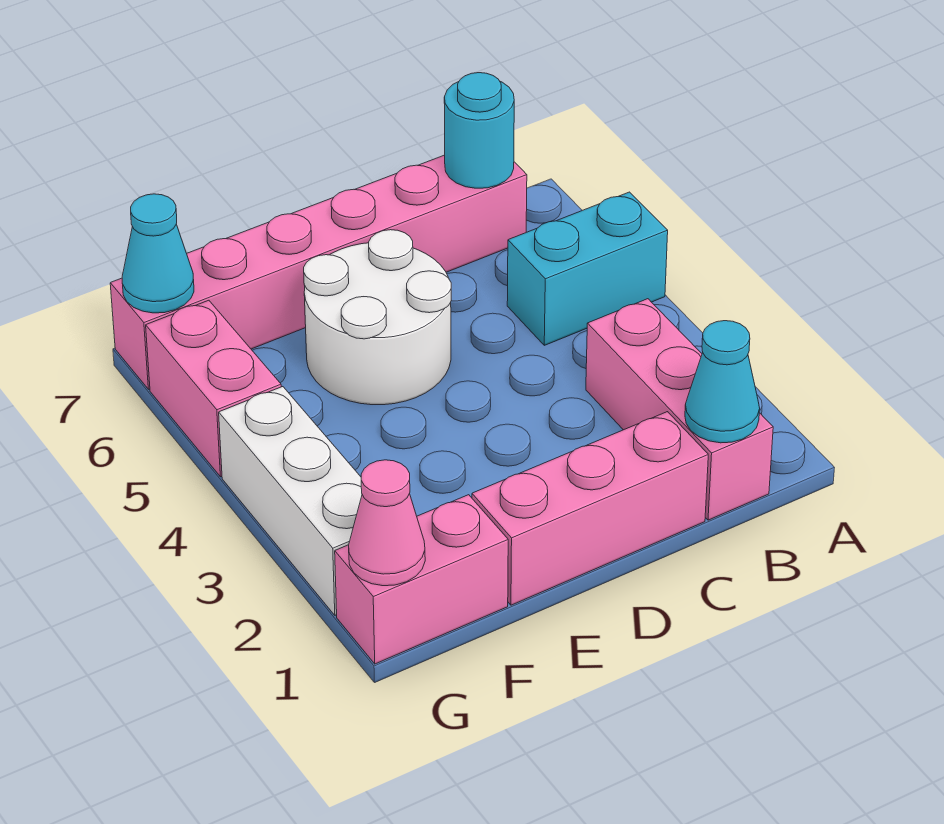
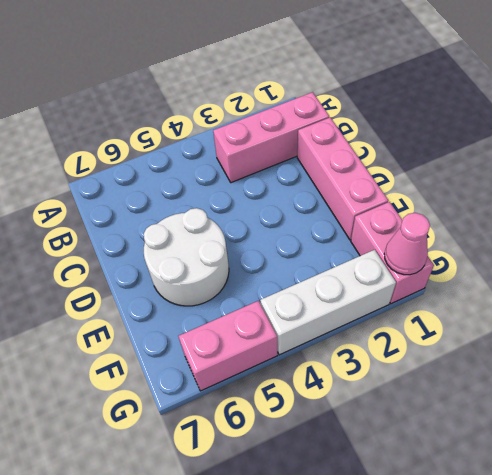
none -> cyan 1x2 brick [507,192,668,345]
none -> pink 1x6 brick [110,155,527,389]
none -> cyan 1x1 cone [685,321,760,443]

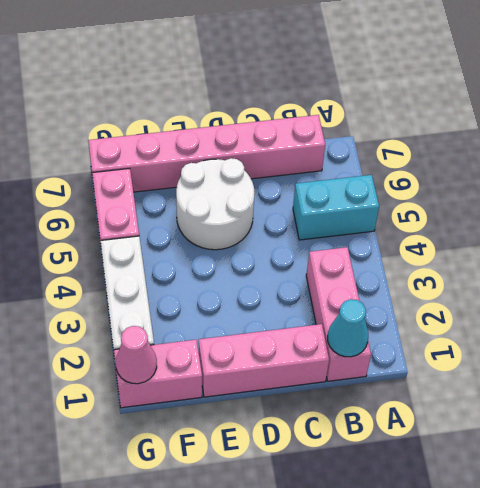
none -> cyan 1x1 round brick [444,73,514,188]
none -> cyan 1x1 cone [122,194,194,313]

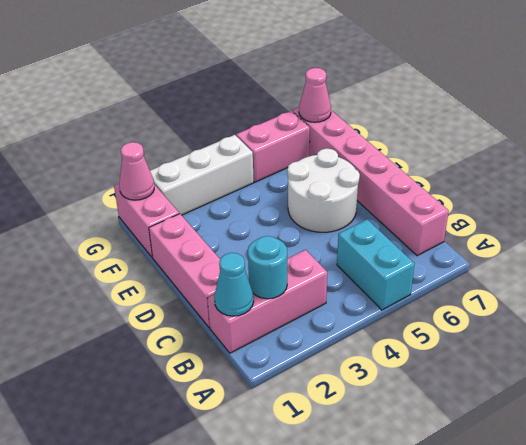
cyan 1x1 round brick [248,236,287,299] -> cyan 1x1 round brick moved to [444,73,514,188]
pink 1x1 cone [299,68,331,122] -> cyan 1x1 cone [122,194,194,313]

